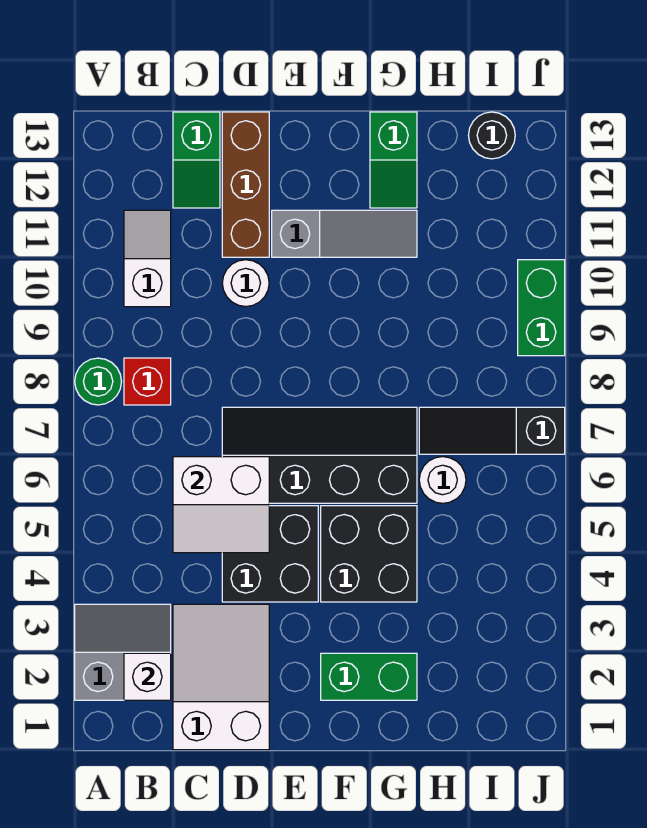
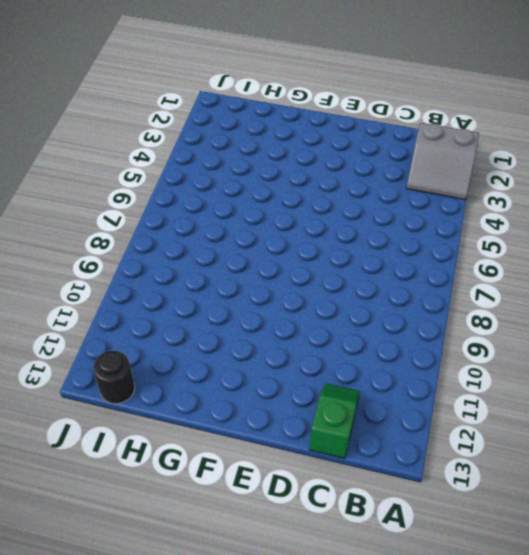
none -> green 1x1 round brick [75,358,122,405]
none -> red 1x1 brick [124,358,171,405]
none -> white 1x2 slope [124,210,171,307]

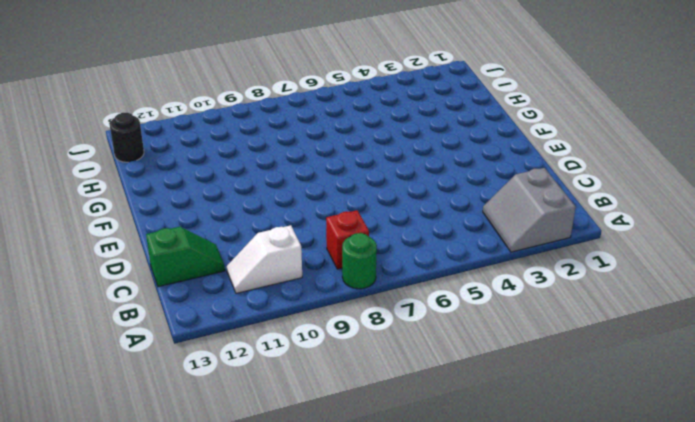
none -> white 2x3 slope [173,604,269,750]
none -> black 2x2 brick [222,506,318,602]
none -> black 2x4 slope [222,407,417,503]

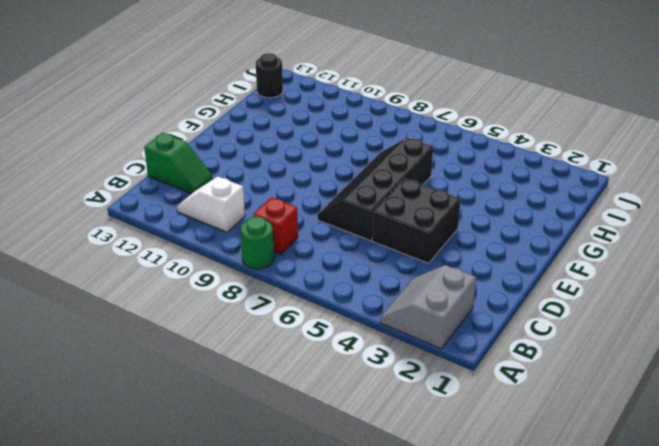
none -> white 2x3 slope [173,604,269,750]
none -> white 1x1 round brick [222,260,269,307]
none -> brown 1x3 brick [222,112,269,257]

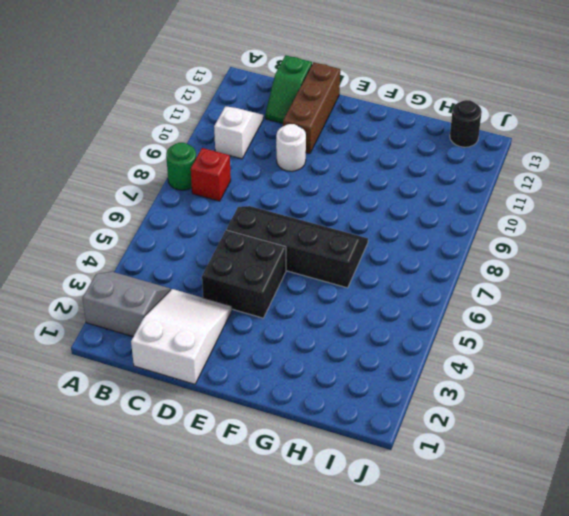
none -> grey 1x3 slope [272,210,417,257]
none -> green 1x2 brick [321,653,417,700]
none -> black 2x2 brick [321,506,417,602]

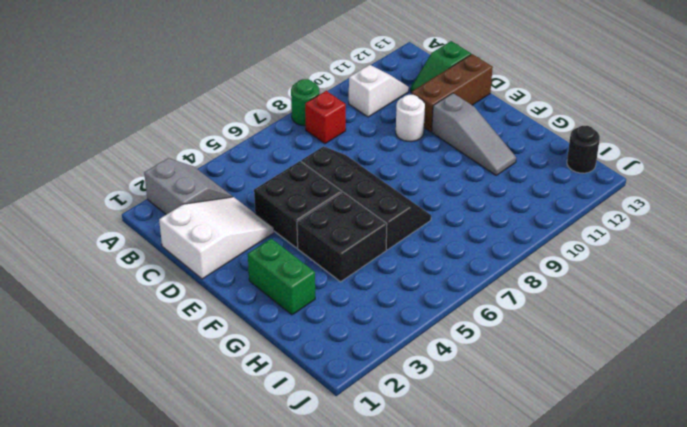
none -> green 1x2 slope [370,112,417,208]
none -> white 1x1 round brick [419,457,466,503]
none -> black 1x3 slope [419,407,565,454]

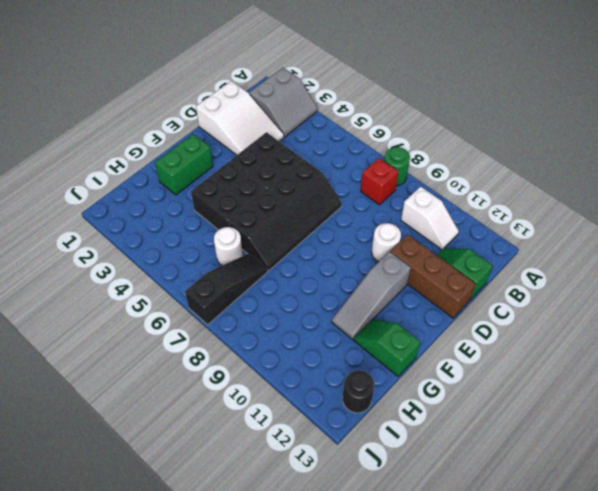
none -> green 1x2 brick [518,260,565,356]
none -> white 1x1 brick [124,653,171,700]
none -> white 2x2 slope [173,457,269,553]

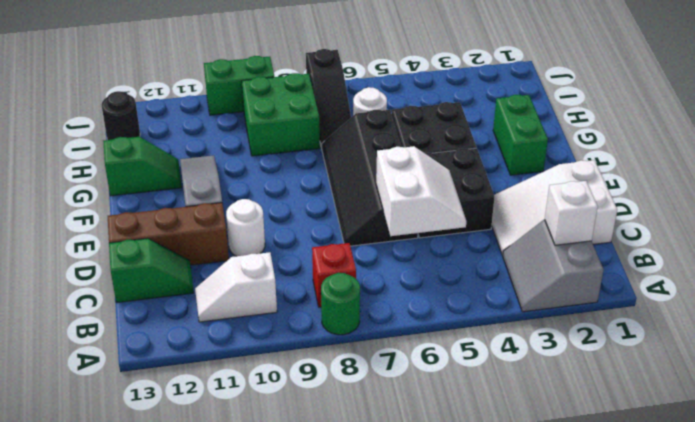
green 2x2 brick [242,73,320,156] -> none

